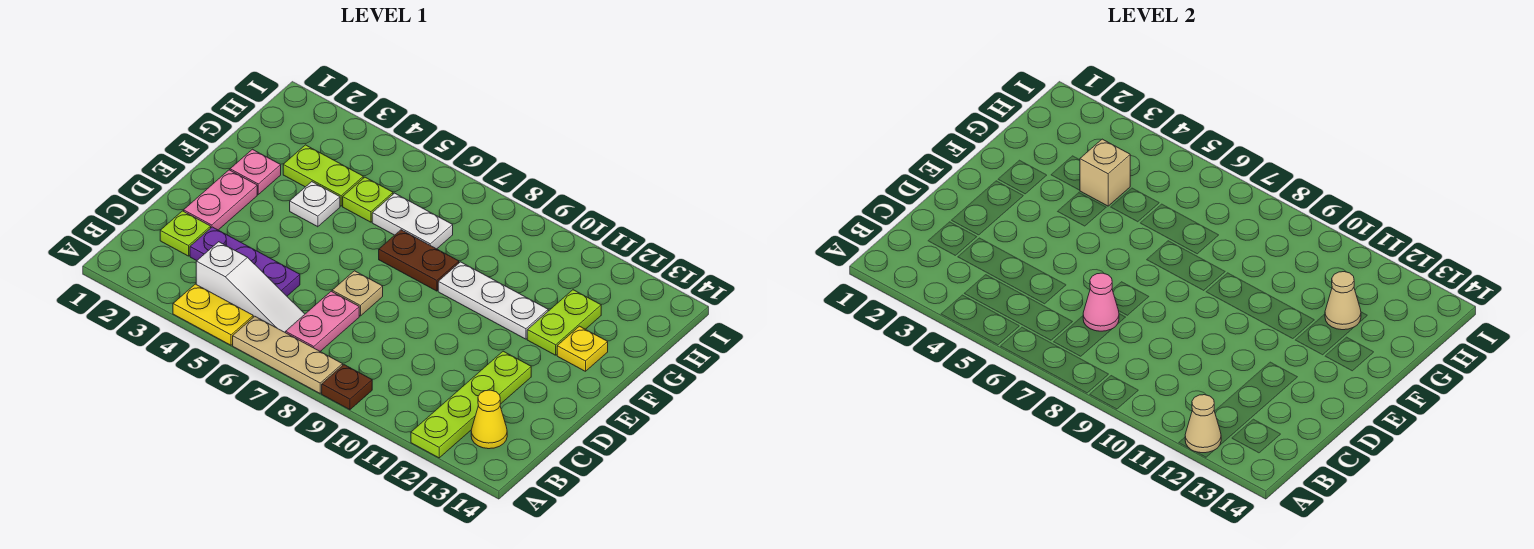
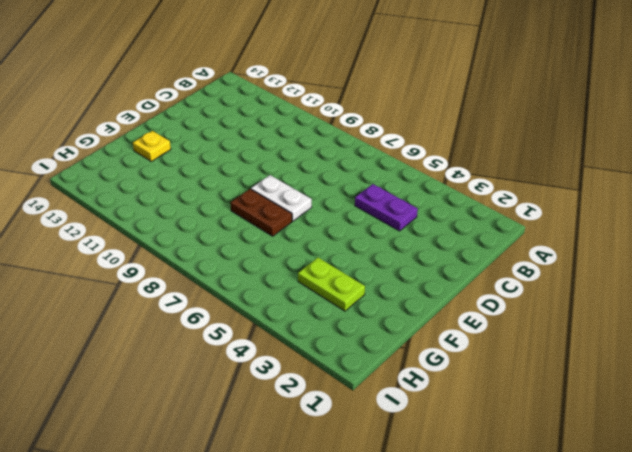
purple 1x2 plate [355,184,418,231] -> purple 1x3 plate [190,227,300,296]
white 1x2 plate [251,175,312,221] -> white 1x2 plate moved to [372,193,453,249]
none -> yellow 1x2 plate [173,284,253,345]
none -> tan 1x3 plate [233,316,343,393]
none -> brown 1x1 plate [322,365,372,410]

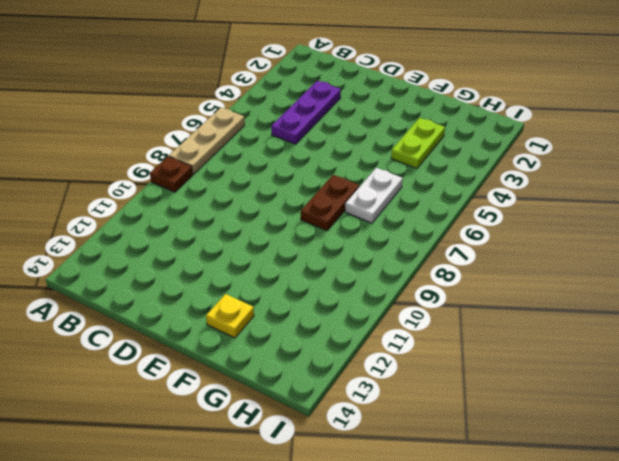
none -> yellow 1x2 plate [173,284,253,345]
none -> lime 1x4 plate [411,351,531,458]
none -> white 1x3 slope [196,242,305,333]

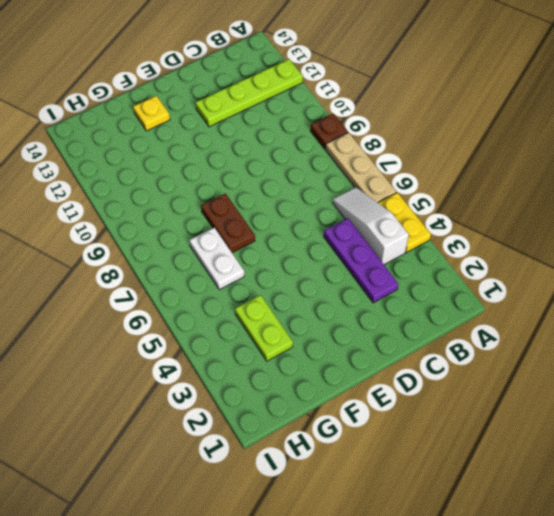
none -> pink 1x2 plate [286,291,359,351]
none -> yellow 1x1 cone [471,390,507,449]
none -> lime 1x1 plate [160,211,211,256]

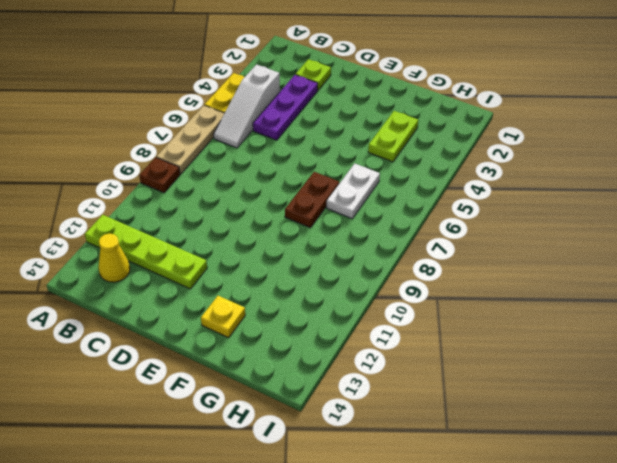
none -> pink 1x2 plate [286,291,359,351]
none -> pink 1x2 plate [184,170,257,230]
none -> tan 1x1 plate [332,271,383,316]

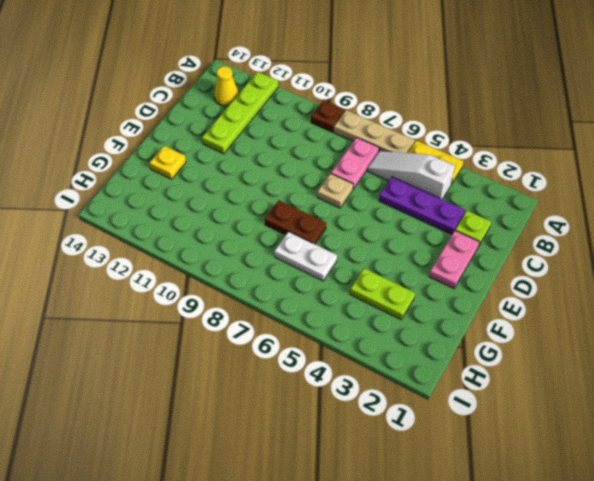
none -> pink 1x1 plate [230,149,281,194]
none -> white 1x1 plate [290,182,340,227]
none -> white 1x3 plate [438,262,548,339]

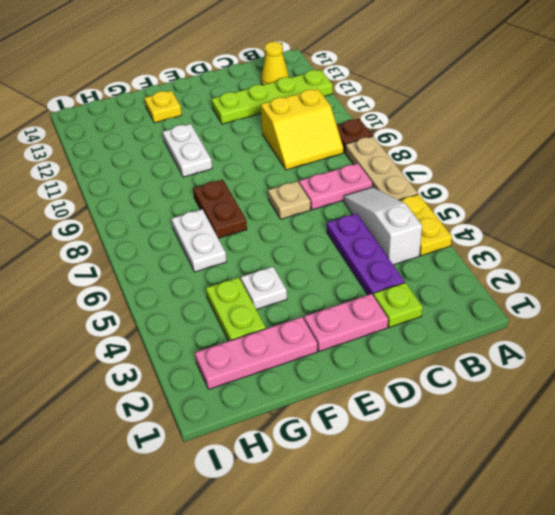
yellow 2x2 slope [261,89,343,170] -> none
pink 1x3 plate [195,317,317,389] -> pink 1x1 plate [230,149,281,194]
white 1x2 plate [163,124,212,177] -> white 1x3 plate [438,262,548,339]
none -> lime 1x2 plate [527,290,601,355]
none -> lime 1x1 plate [343,177,393,222]
none -> tan 1x1 cone [1185,395,1221,453]

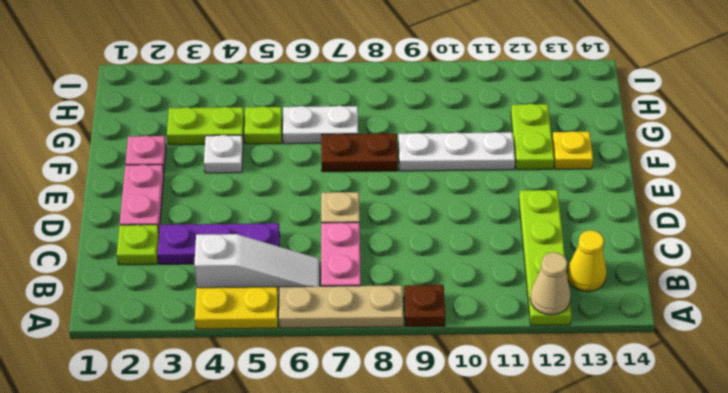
none -> pink 1x1 cone [1083,273,1119,331]
none -> tan 1x1 brick [1080,139,1130,206]
none -> tan 1x1 cone [1325,272,1361,330]

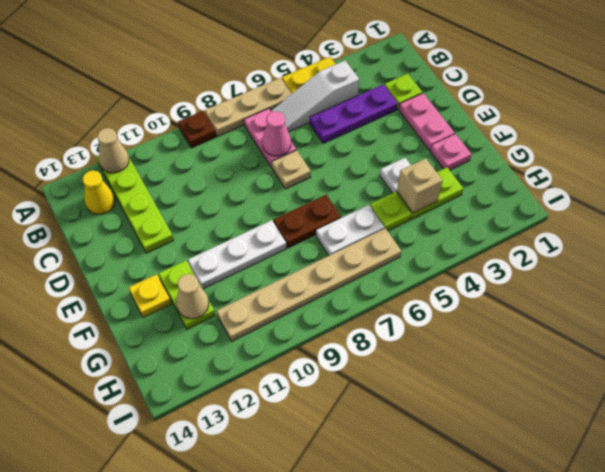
tan 1x6 plate [217,228,401,341] -> none

